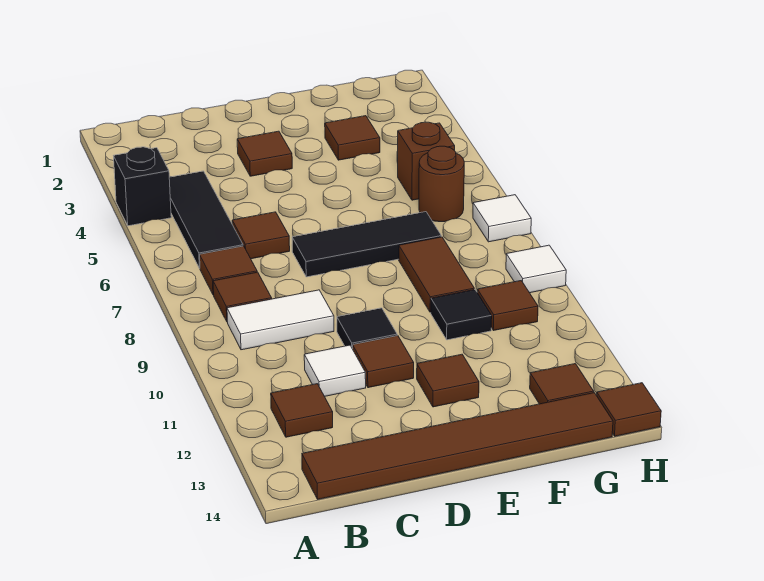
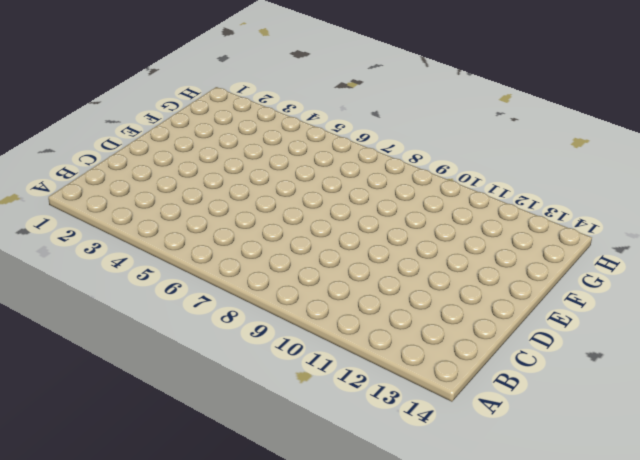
none -> black 1x1 brick [114,147,171,226]
none -> black 1x3 tile [169,171,243,268]
none -> brown 1x1 tile [200,246,257,295]

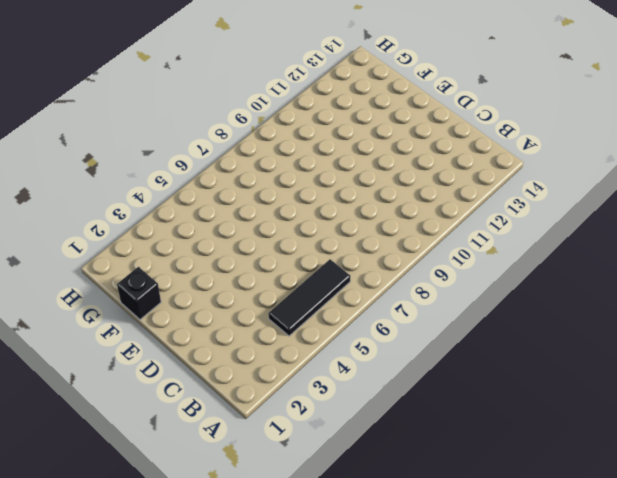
black 1x1 brick [117,267,161,320] -> black 1x1 brick moved to [114,147,171,226]
none -> brown 1x1 tile [200,246,257,295]
none -> brown 1x1 tile [213,272,272,321]
none -> white 1x2 tile [227,290,334,350]

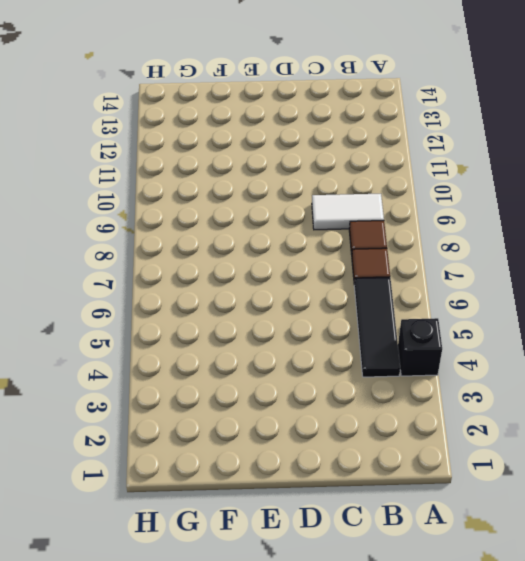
none -> brown 1x1 tile [271,384,333,437]
none -> brown 1x6 tile [302,393,613,499]
none -> brown 1x1 tile [232,212,290,259]

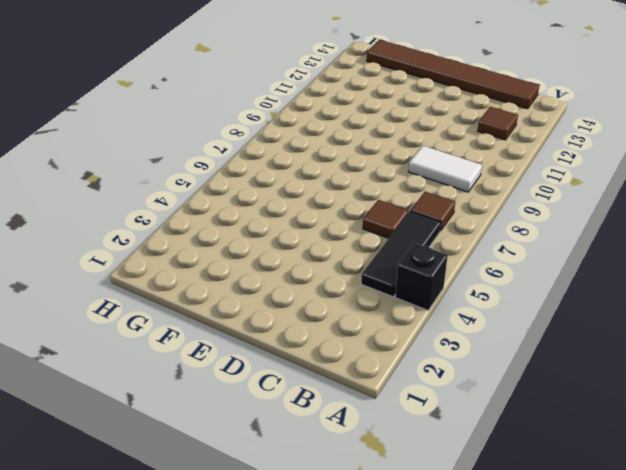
none -> brown 1x1 tile [213,272,272,321]
none -> white 1x1 tile [304,345,366,396]
none -> brown 1x1 tile [237,131,292,176]

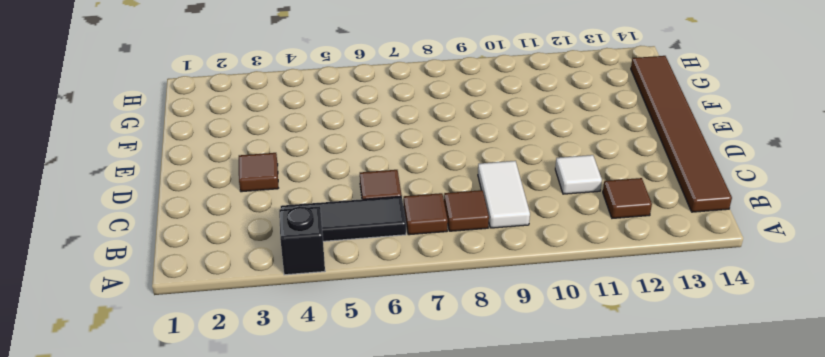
none -> black 1x3 tile [292,212,441,277]
none -> black 1x1 tile [337,308,397,349]
none -> brown 1x1 tile [353,336,414,388]

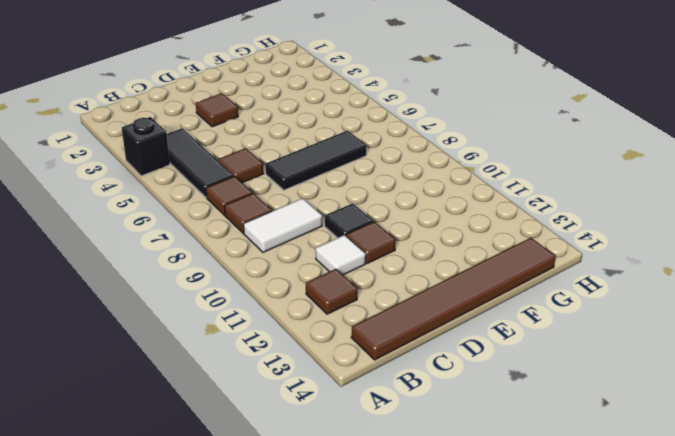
none -> brown 1x1 tile [417,354,479,407]
none -> brown 1x1 tile [325,116,380,160]
none -> brown 1x2 tile [399,237,474,312]

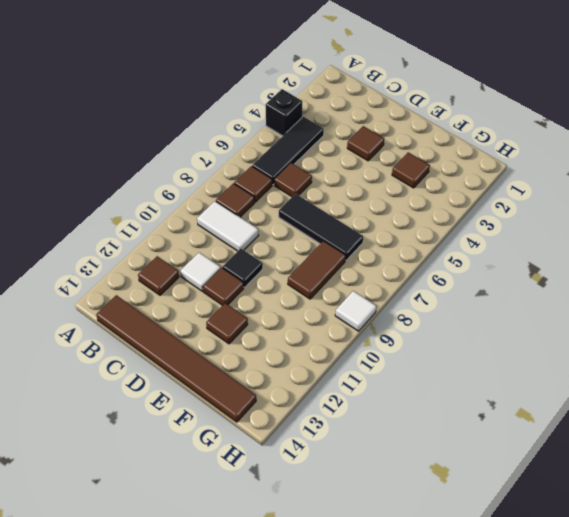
none -> black 1x1 tile [431,290,492,340]
none -> brown 1x1 brick [398,122,455,200]
none -> brown 1x1 round brick [419,146,464,222]

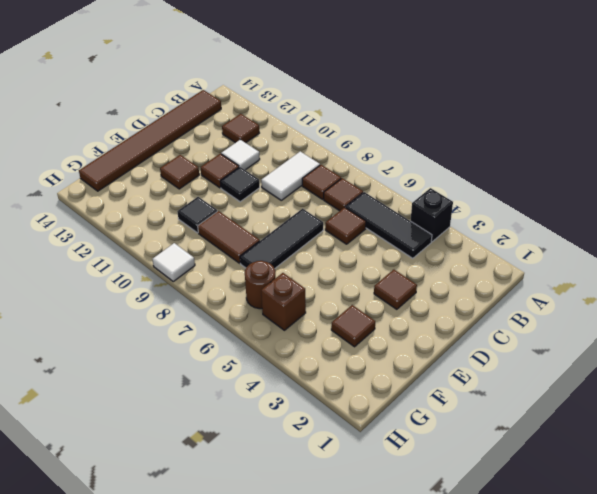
none -> brown 1x1 tile [477,281,538,331]
none -> brown 1x1 tile [530,364,594,404]
none -> white 1x1 tile [473,195,531,242]

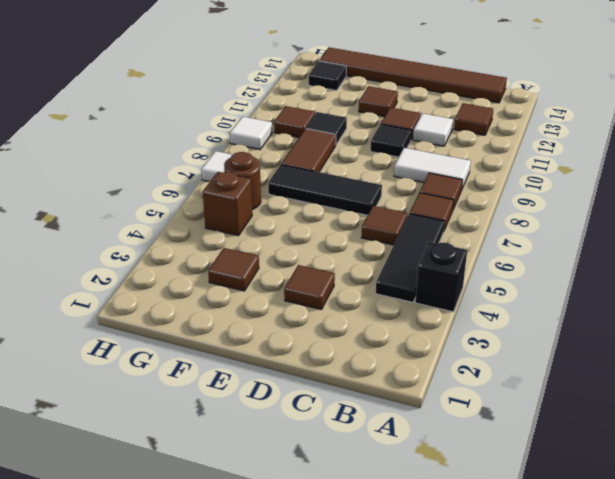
black 1x1 tile [309,61,347,90] -> brown 1x1 tile [530,364,594,404]
none -> brown 1x1 tile [597,383,661,436]

